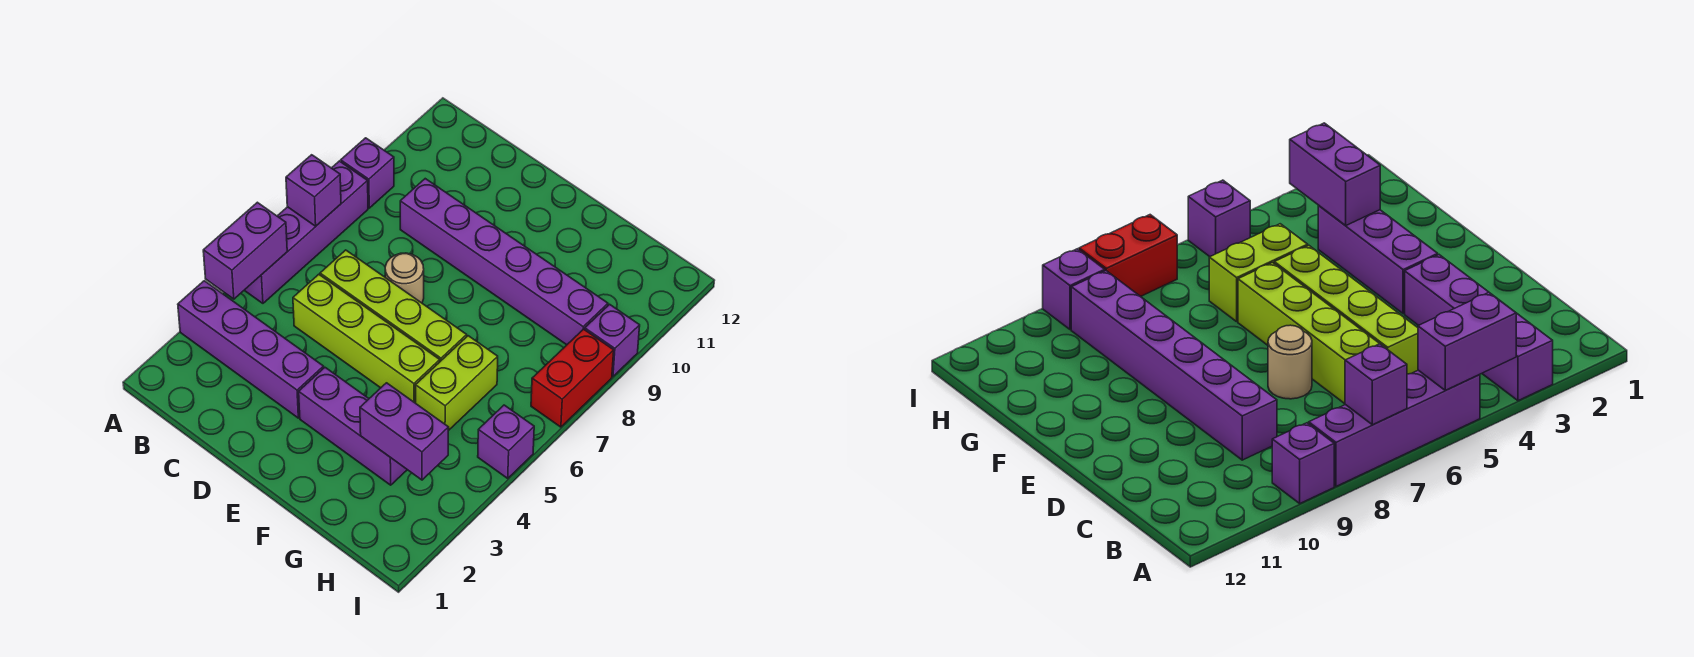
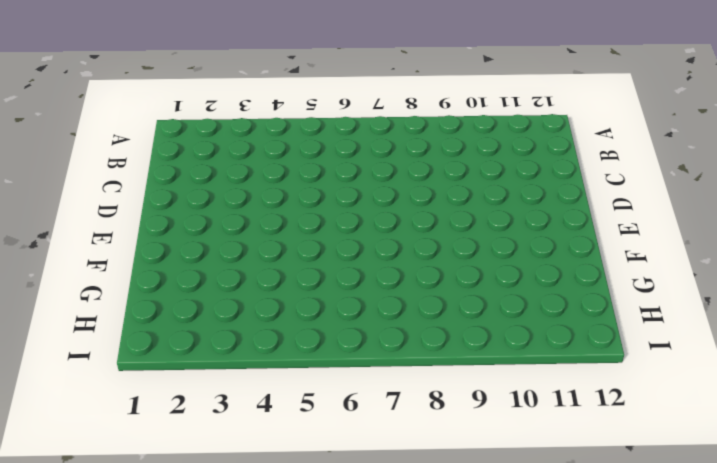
none -> purple 1x4 brick [178,281,324,418]
none -> purple 1x4 brick [244,161,368,303]
none -> purple 1x1 brick [341,138,394,208]

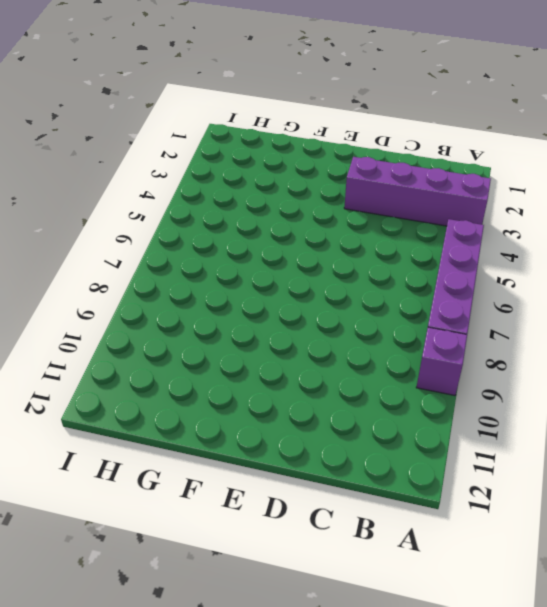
none -> lime 1x4 brick [293,274,440,403]
none -> lime 1x4 brick [320,250,467,361]
none -> purple 1x6 brick [400,179,608,345]

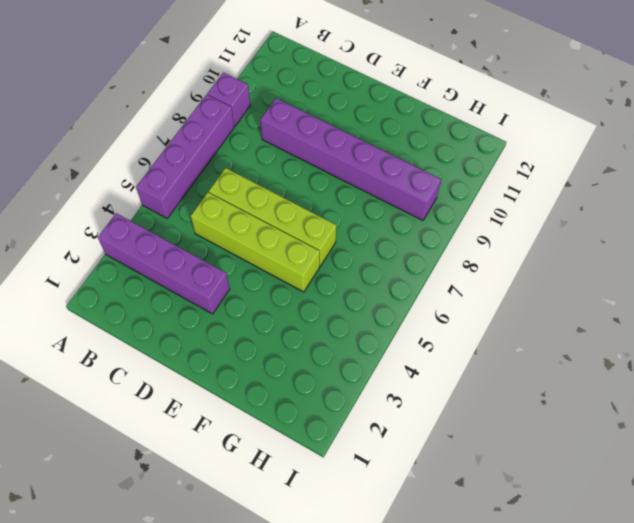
none -> tan 1x1 round brick [385,253,424,303]
none -> purple 1x3 brick [299,368,407,485]
none -> lime 1x2 brick [416,336,498,431]

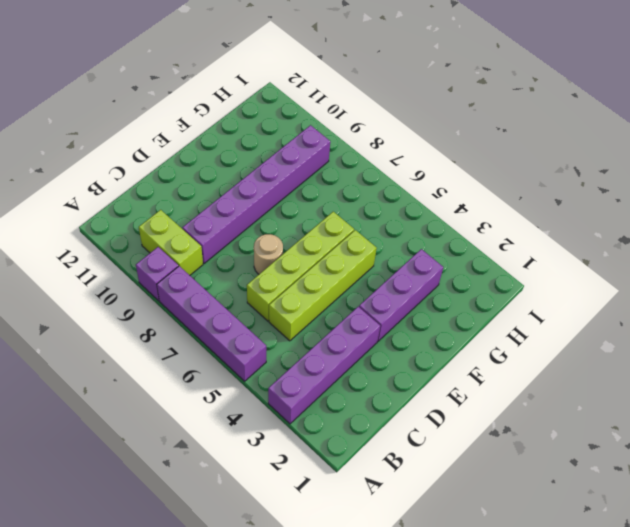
lime 1x2 brick [139,210,203,275] -> lime 1x2 brick moved to [416,336,498,431]
none -> purple 1x1 brick [478,405,534,478]
none -> red 1x2 brick [531,329,614,427]
none -> purple 1x1 brick [585,304,640,377]

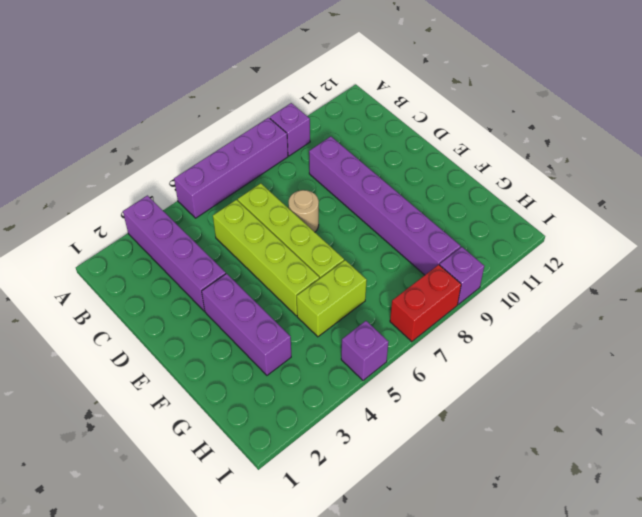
none -> purple 1x2 brick [203,202,287,299]
none -> purple 1x1 brick [286,155,341,226]
none -> purple 1x2 brick [360,383,449,480]

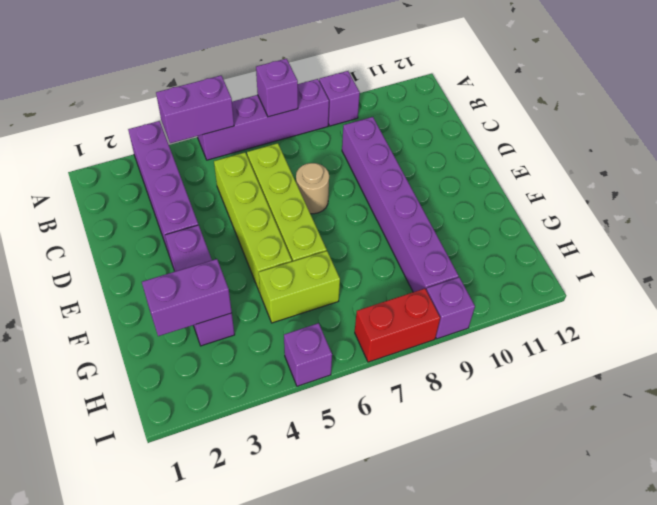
purple 1x2 brick [142,259,232,336] -> purple 1x2 brick turned to [360,383,449,480]

